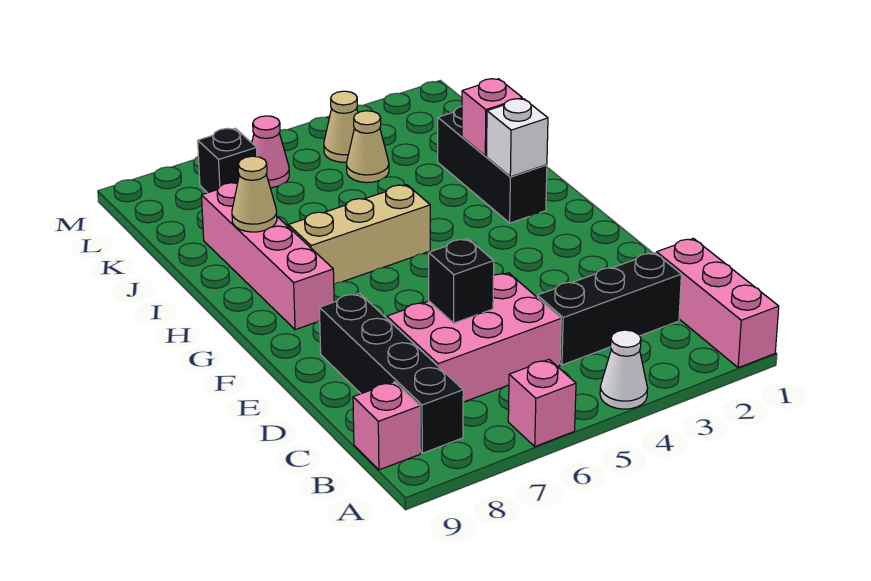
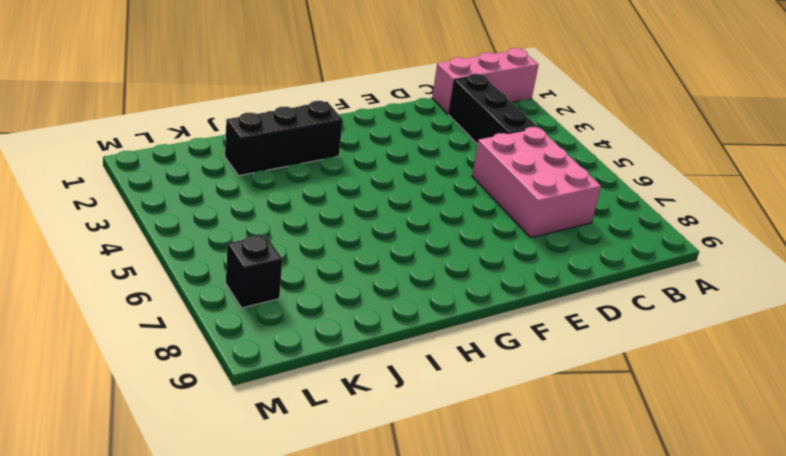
none -> white 1x1 cone [600,330,648,409]
none -> pink 1x1 brick [508,360,576,446]
none -> black 1x4 brick [319,293,463,453]

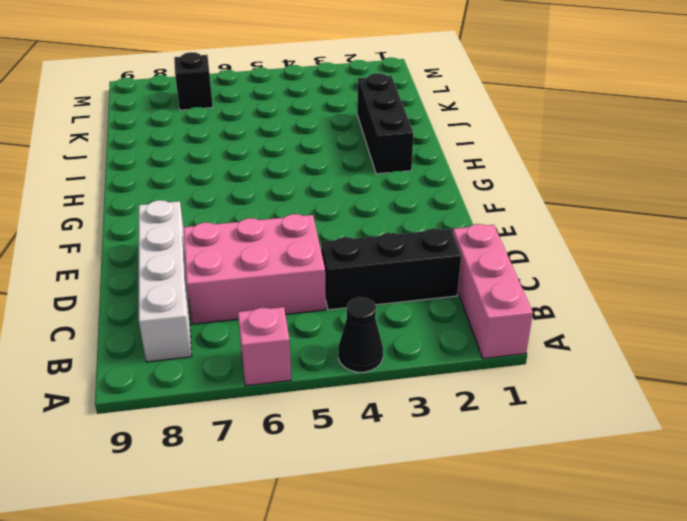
black 1x1 cone [338,297,383,372] -> white 1x1 cone [600,330,648,409]
white 1x4 brick [139,200,192,362] -> black 1x4 brick [319,293,463,453]
none -> pink 1x1 brick [353,382,420,470]
none -> pink 1x4 brick [201,183,334,330]
none -> tan 1x3 brick [288,185,430,284]

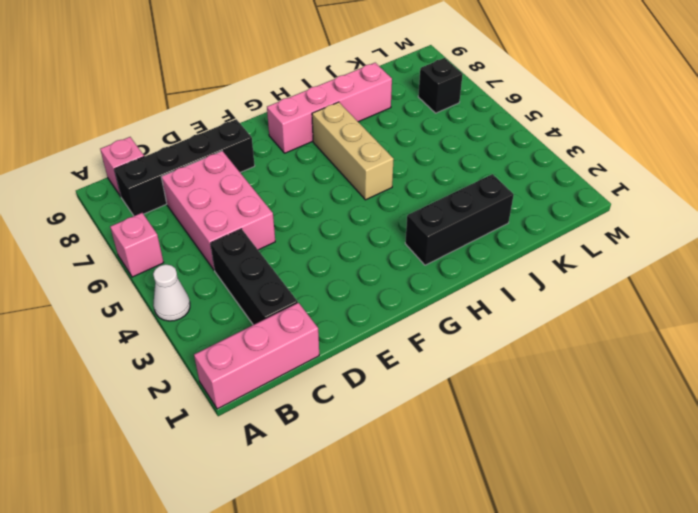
none -> tan 1x1 cone [347,111,389,183]
none -> tan 1x1 cone [324,91,358,162]
none -> pink 1x1 cone [252,116,289,188]

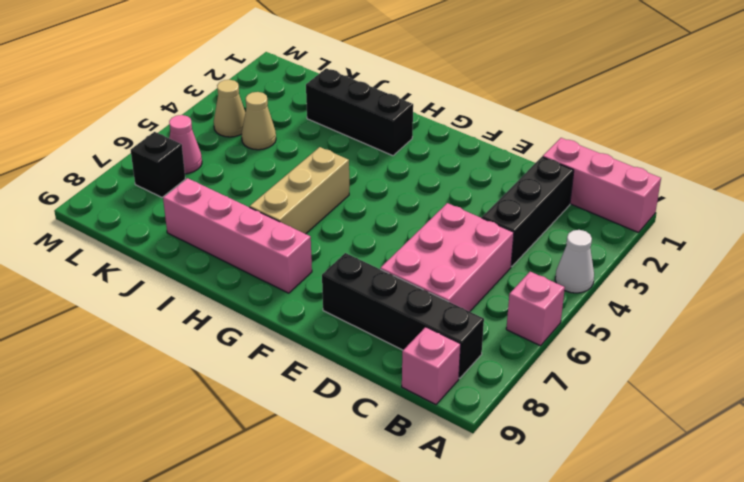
none -> black 1x1 brick [429,239,494,323]
none -> white 1x1 brick [487,99,548,177]
none -> pink 1x1 brick [462,79,522,156]

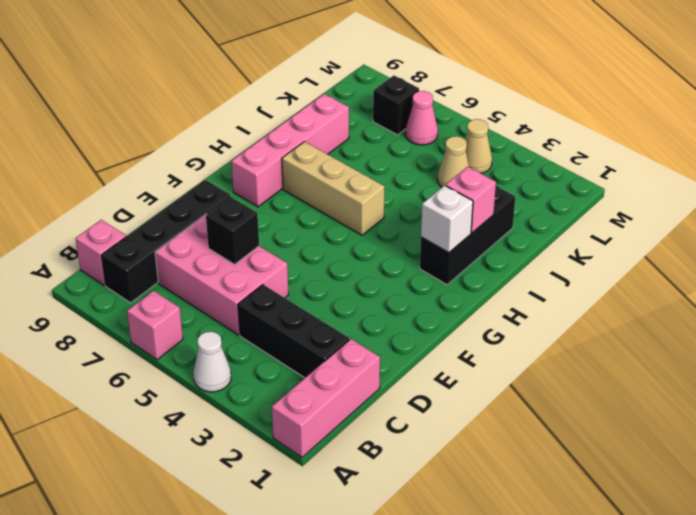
none -> tan 1x1 cone [232,156,277,232]

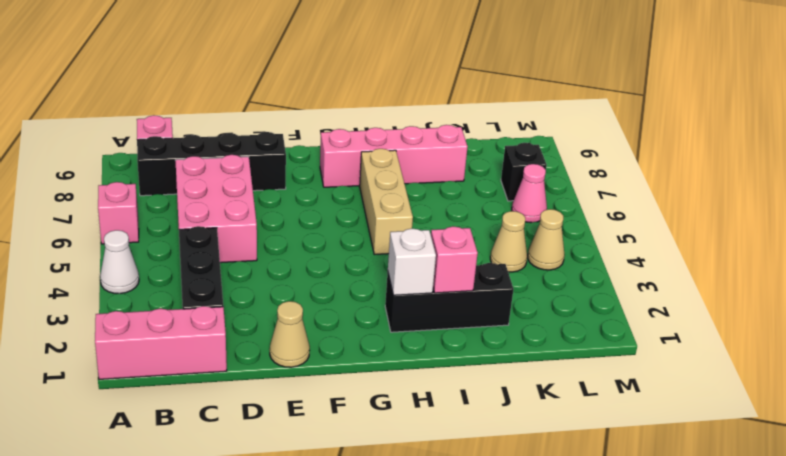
tan 1x1 cone [270,301,310,367] -> tan 1x1 cone moved to [232,156,277,232]
none -> black 1x1 brick [429,239,494,323]

